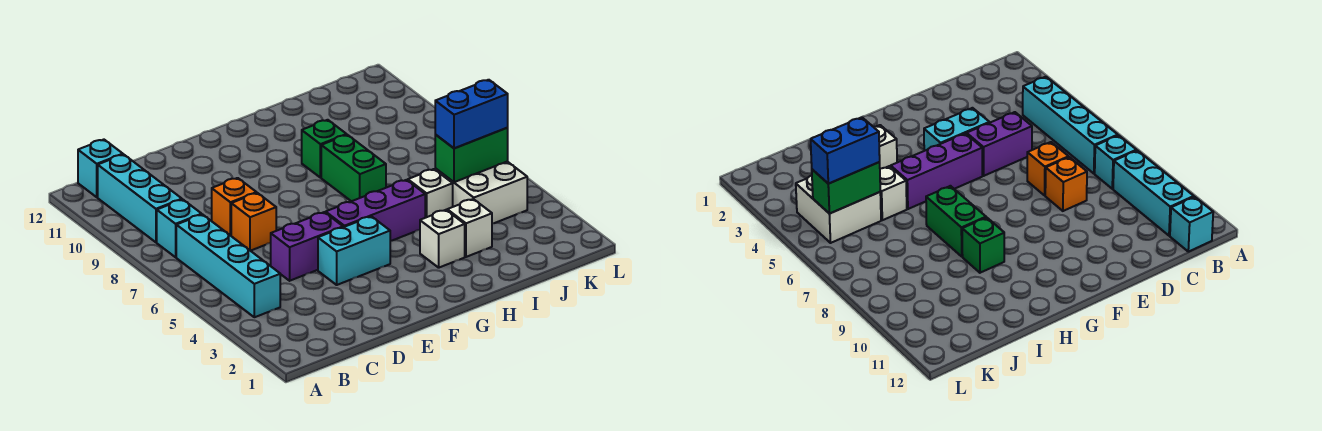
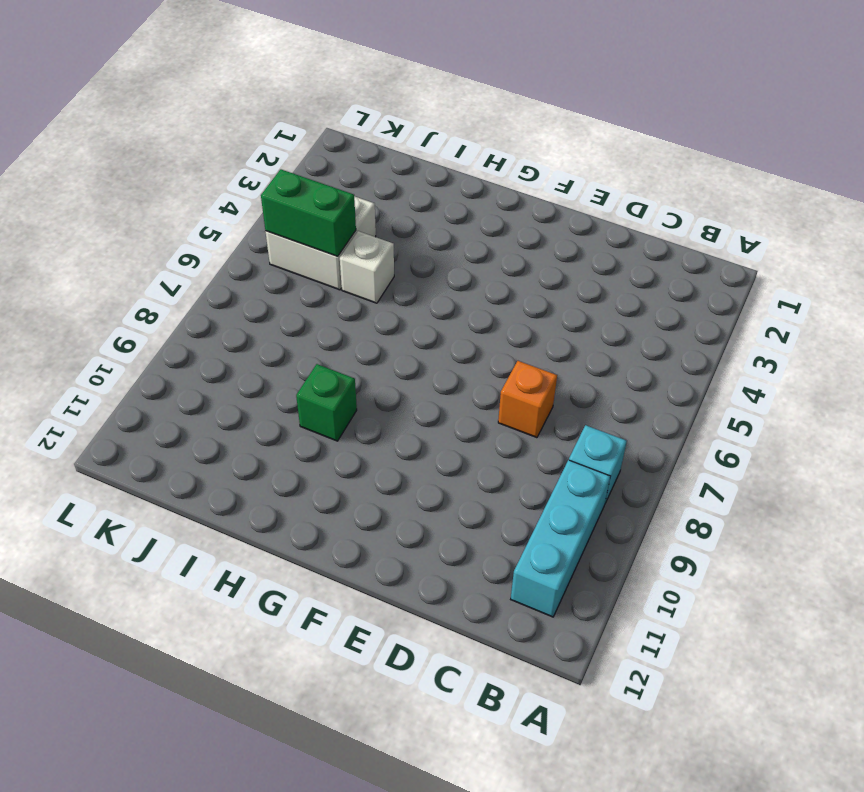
none -> cyan 1x4 brick [176,215,280,317]
none -> cyan 1x1 brick [78,140,123,197]
none -> purple 1x2 brick [271,212,343,281]

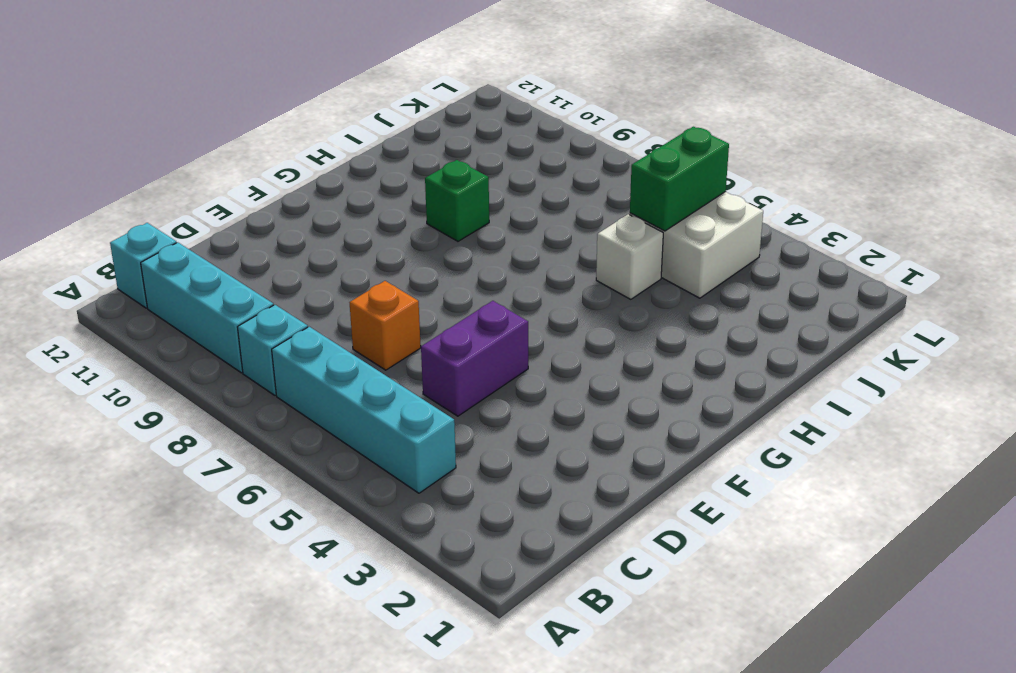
none -> orange 1x1 brick [212,178,257,236]
none -> cyan 1x2 brick [318,216,390,285]
none -> purple 1x3 brick [326,180,425,241]

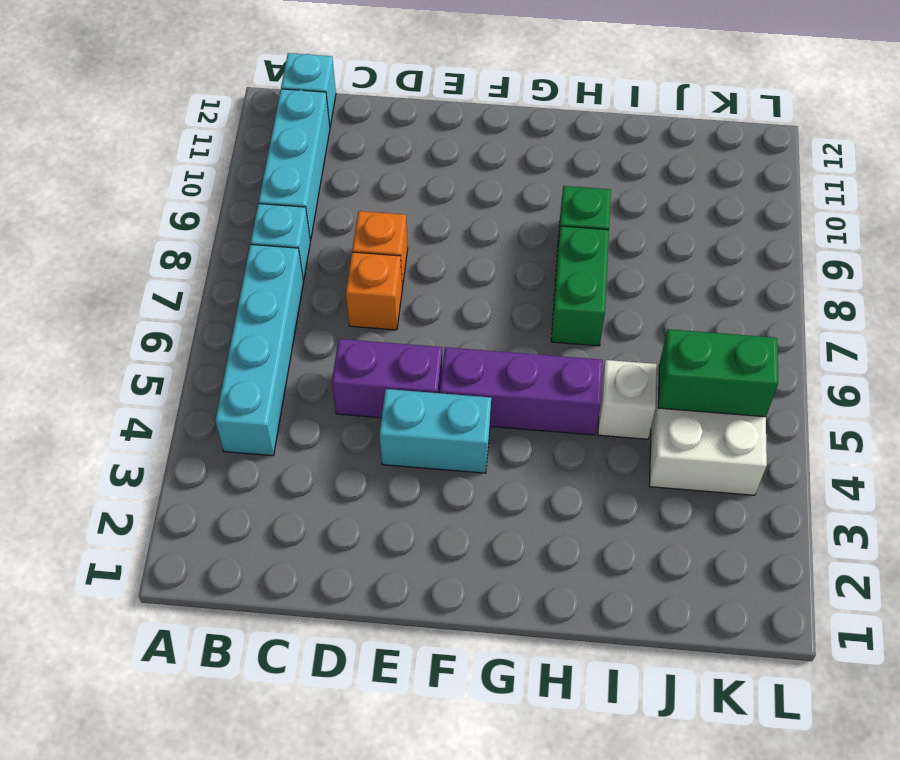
none -> white 1x1 brick [420,210,465,268]
none -> white 1x1 brick [447,199,492,257]
none -> blue 1x2 brick [435,80,508,148]

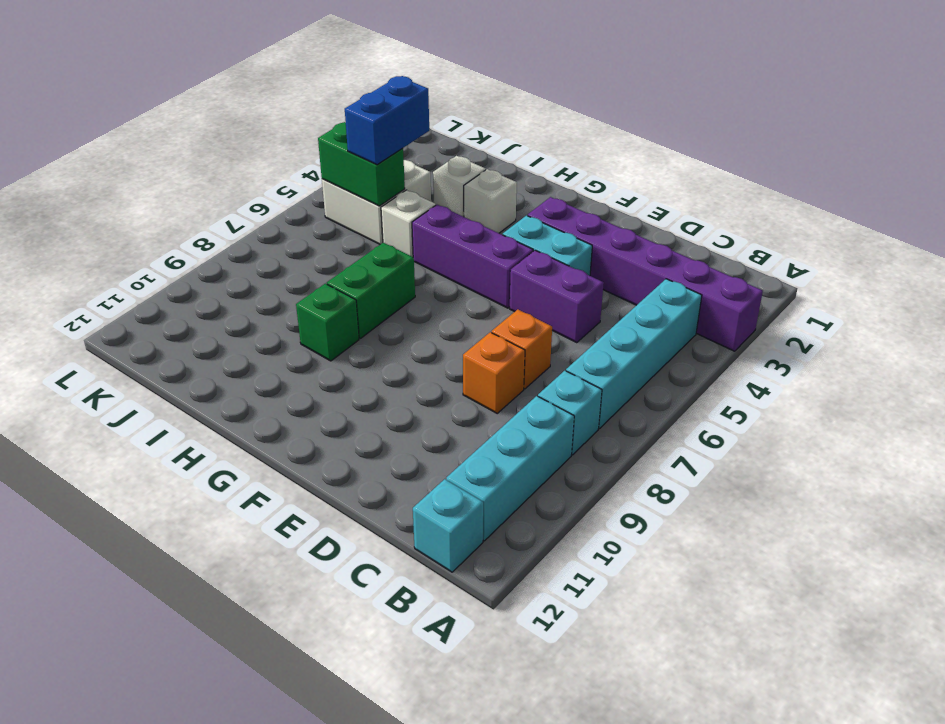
purple 1x6 brick [528,197,763,351] -> none
blue 1x2 brick [345,76,429,165] -> blue 1x2 brick turned to [435,80,508,148]

